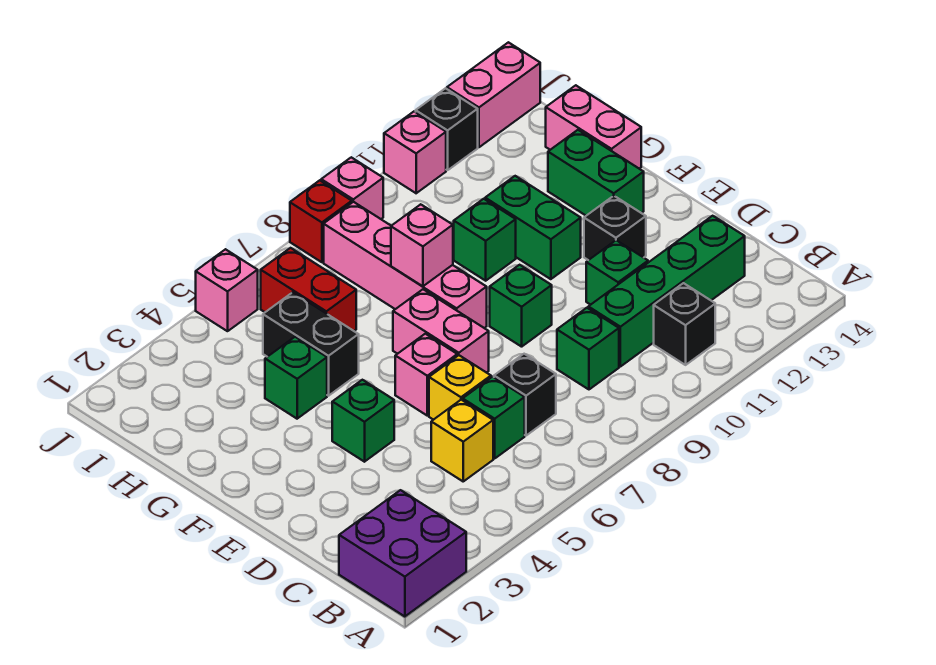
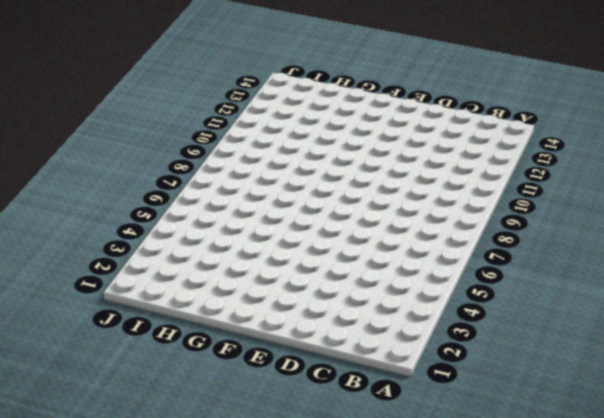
none -> purple 2x2 brick [339,490,466,617]
none -> black 1x1 brick [654,283,715,365]
none -> yellow 1x1 brick [431,400,493,481]

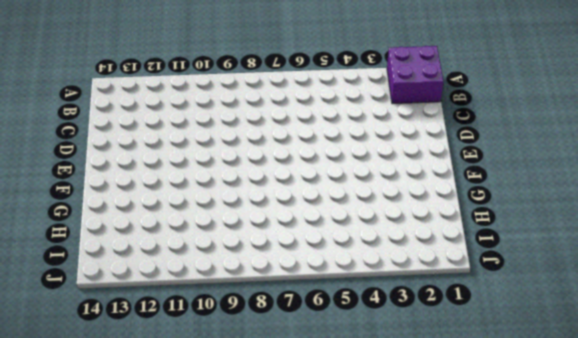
none -> black 1x1 brick [654,283,715,365]
none -> yellow 1x1 brick [431,400,493,481]
none -> green 1x1 brick [463,377,525,458]

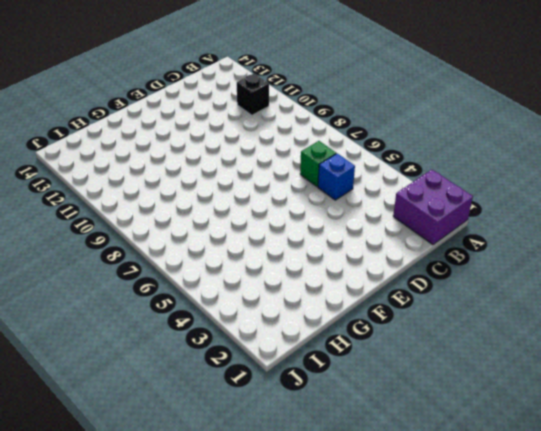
blue 1x1 brick [318,154,355,200] -> yellow 1x1 brick [431,400,493,481]
none -> black 1x1 brick [494,354,556,436]
none -> green 1x1 brick [557,308,619,389]
none -> green 1x4 brick [588,216,745,367]

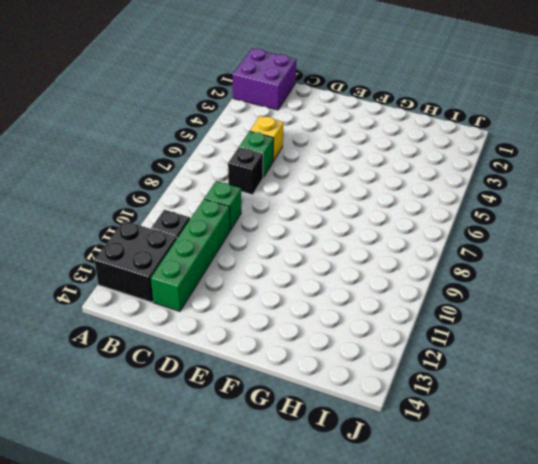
black 2x2 brick [94,221,177,302] -> none
none -> yellow 1x1 brick [429,355,491,420]
none -> green 1x1 brick [586,240,648,305]
none -> green 1x1 brick [332,380,394,462]

